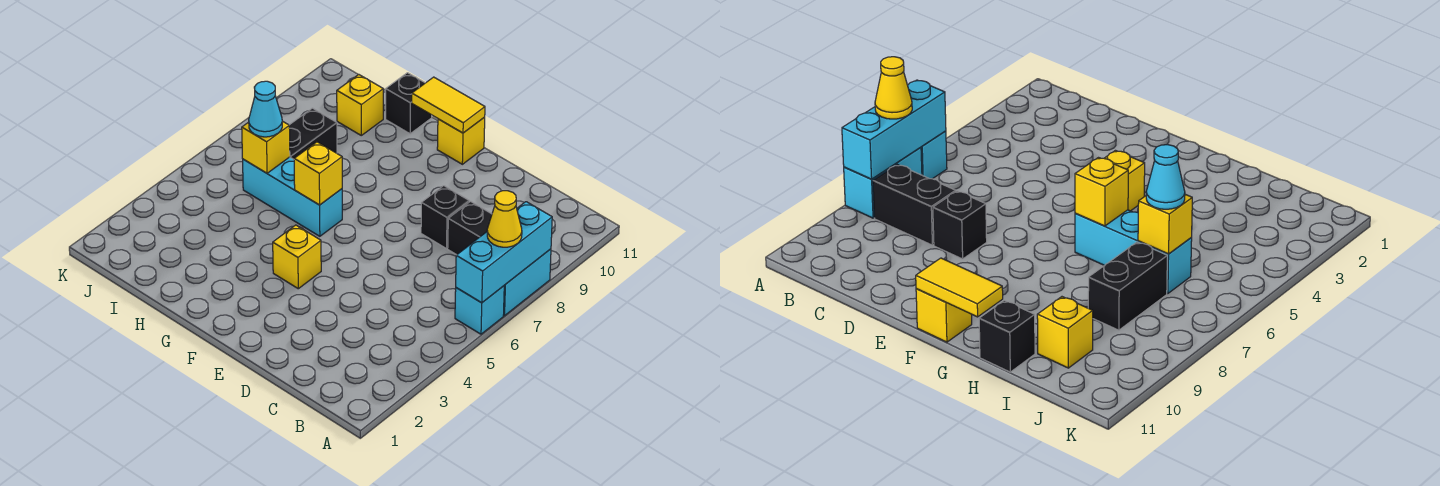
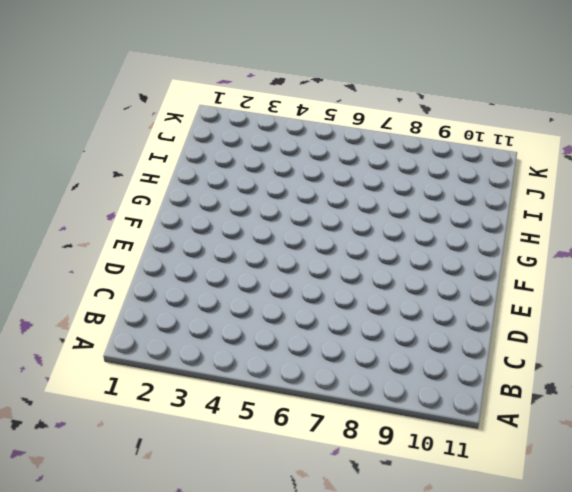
none -> cyan 1x1 brick [455,286,504,334]
none -> cyan 1x2 brick [504,249,551,316]
none -> black 1x2 brick [448,201,492,255]

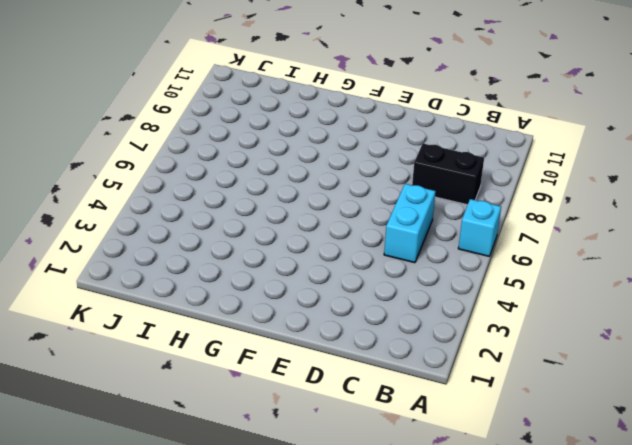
cyan 1x2 brick [384,184,436,263] -> cyan 1x2 brick moved to [504,249,551,316]
none -> black 1x1 brick [421,186,469,249]
none -> yellow 1x1 brick [273,225,321,289]
none -> yellow 1x1 brick [437,117,485,164]

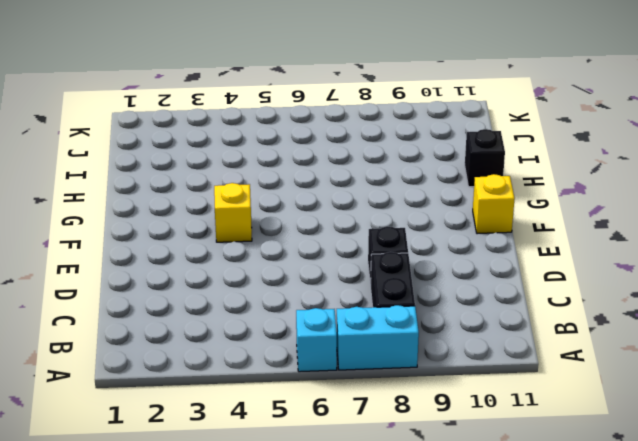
none -> cyan 1x3 brick [243,157,342,236]
none -> black 1x2 brick [289,108,337,159]
none -> yellow 1x1 brick [337,75,383,135]

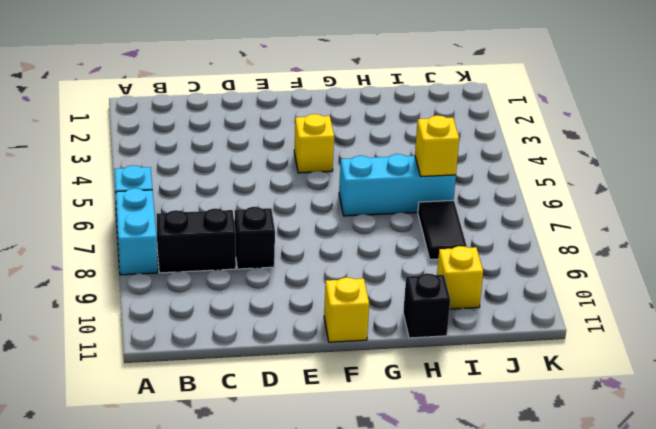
black 1x2 tile [418,200,467,260] -> black 1x2 brick [289,108,337,159]
none -> cyan 1x3 brick [456,202,552,303]
none -> yellow 1x2 tile [412,77,485,133]
none -> yellow 1x1 brick [294,142,342,205]

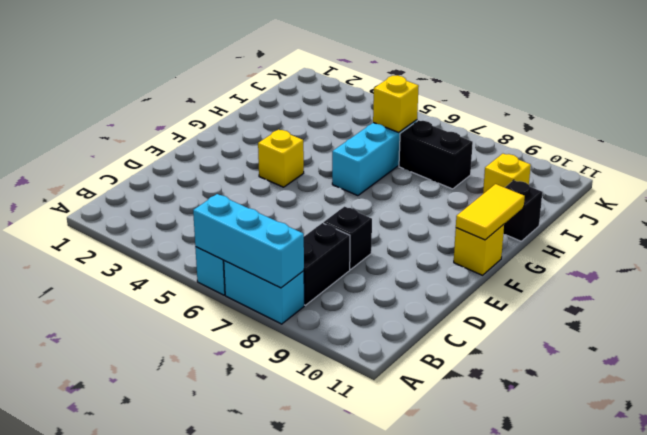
none -> yellow 1x1 brick [294,142,342,205]
none -> yellow 1x1 cone [487,191,522,247]
none -> cyan 1x1 cone [249,81,282,137]

